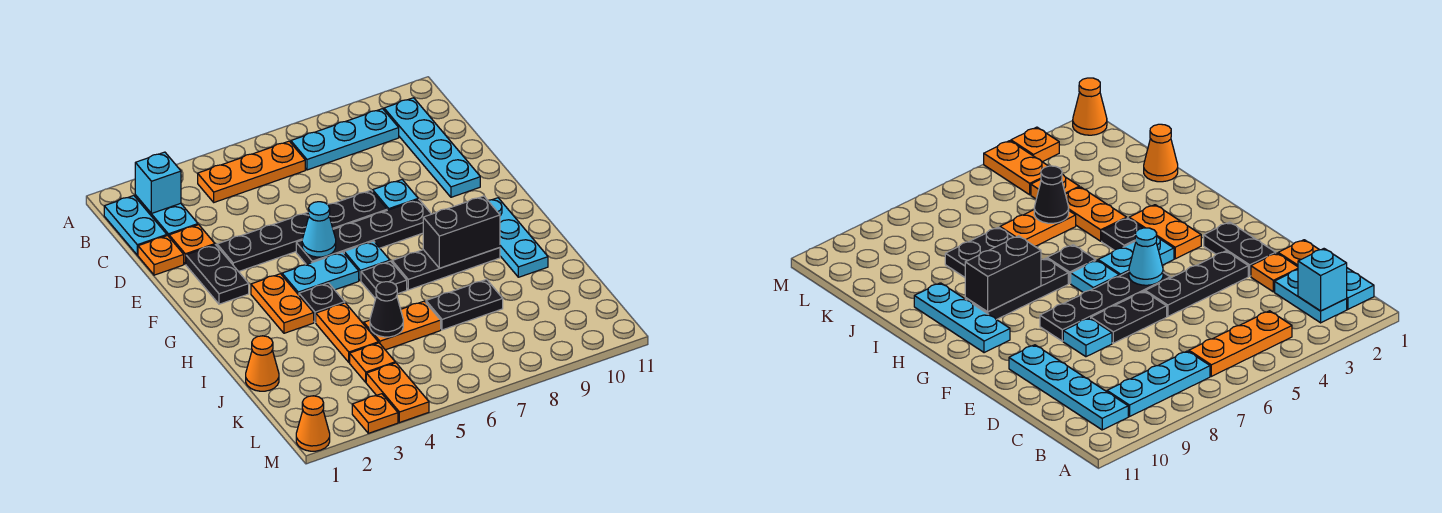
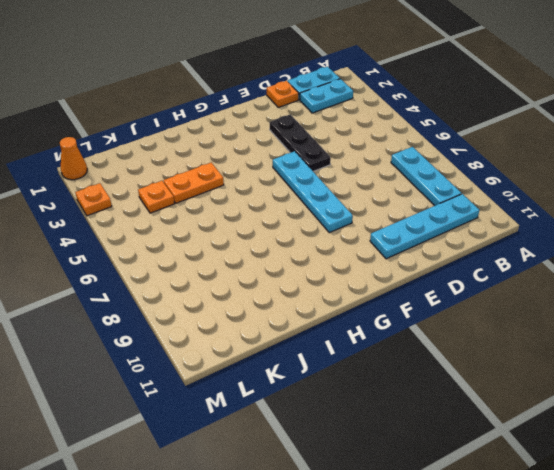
cyan 1x4 plate [273,151,353,233] -> black 1x4 plate [296,199,431,265]
none -> orange 1x3 plate [198,141,305,202]
none -> orange 1x1 plate [169,225,215,264]
none -> black 1x2 plate [186,245,249,304]
none -> black 1x2 plate [328,190,387,229]

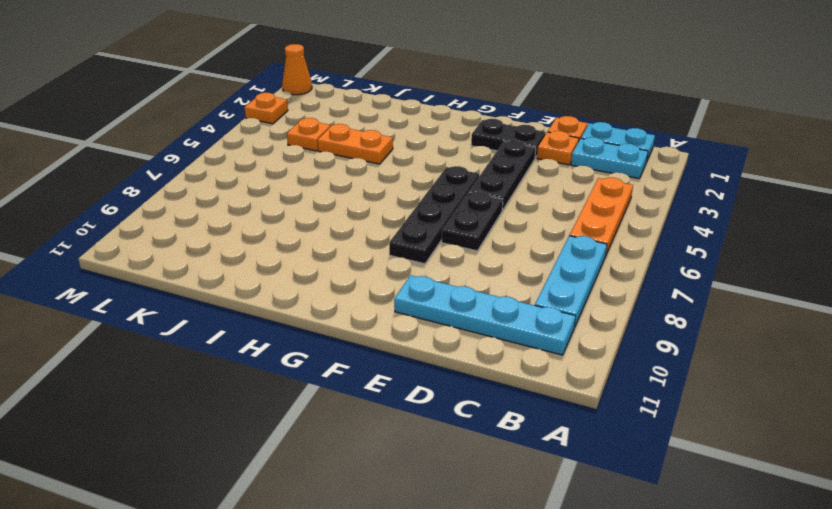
none -> cyan 1x1 plate [373,180,418,210]
none -> orange 1x2 plate [251,274,314,333]
none -> cyan 1x2 plate [282,252,359,295]
none -> cyan 1x1 plate [344,241,390,281]

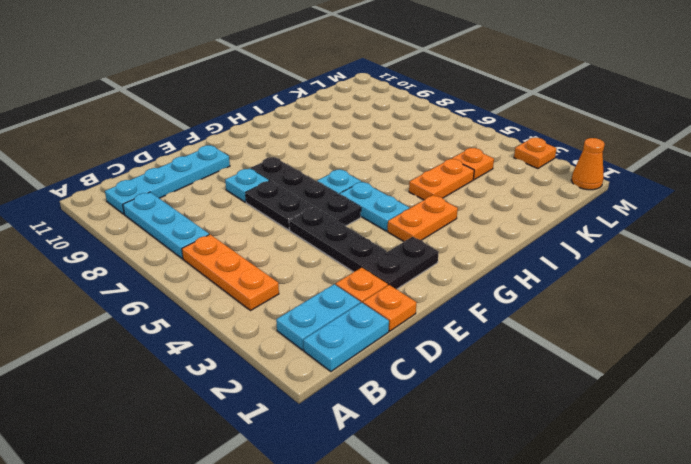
none -> cyan 1x3 plate [488,198,548,277]
none -> black 1x1 plate [299,283,345,323]
none -> black 1x1 plate [361,261,407,299]
none -> black 1x3 plate [392,248,500,290]

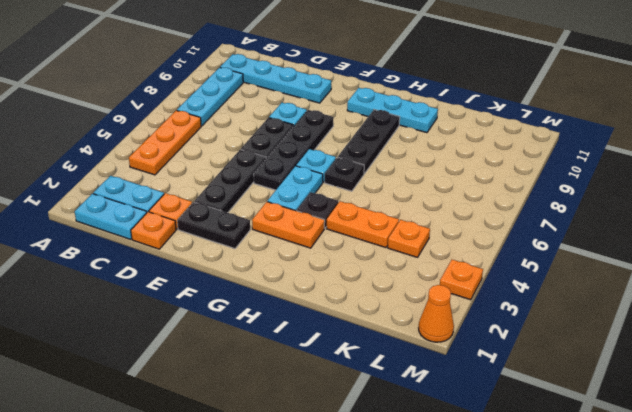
none -> orange 1x1 cone [246,336,279,391]
none -> orange 1x2 plate [364,301,441,350]
none -> black 1x2 plate [426,280,503,330]
none -> orange 1x2 plate [366,363,429,423]

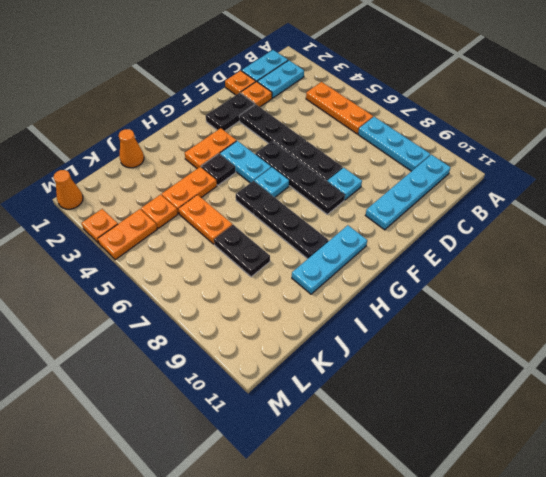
none -> cyan 1x1 brick [135,152,181,213]
none -> cyan 1x1 cone [302,202,336,257]
none -> black 1x2 brick [423,196,500,268]
none -> black 1x1 cone [370,282,403,337]

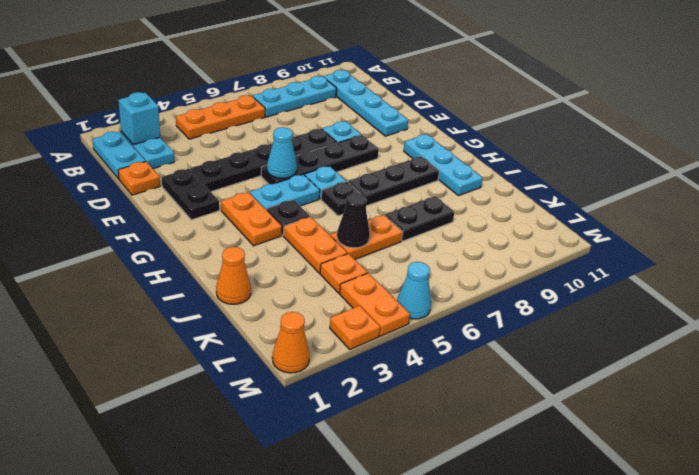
cyan 1x1 cone [397,262,431,319] -> none
none -> orange 1x1 plate [169,225,215,264]
none -> black 1x2 brick [423,196,500,268]

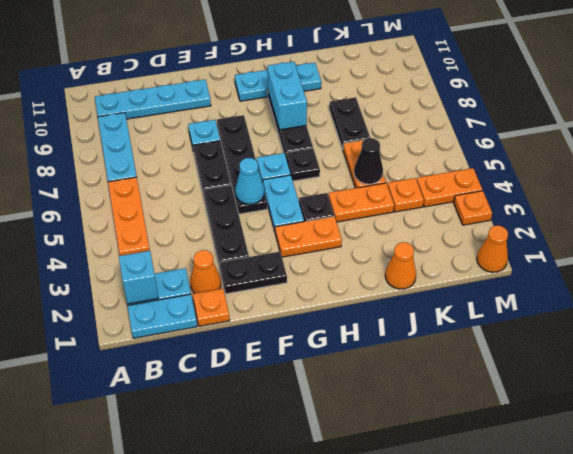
orange 1x1 cone [190,250,221,293] -> orange 1x1 plate [169,225,215,264]
cyan 1x2 brick [267,62,307,130] -> black 1x2 brick [423,196,500,268]

